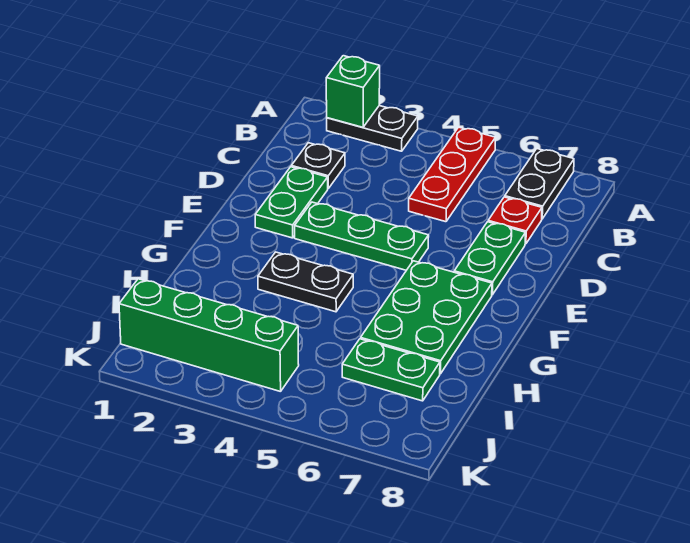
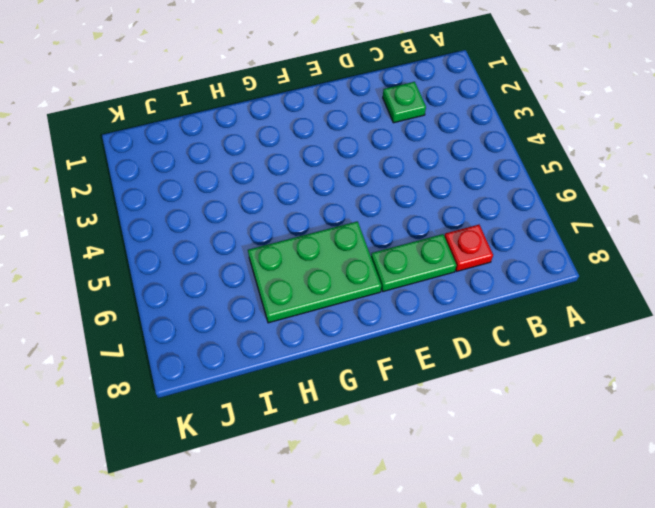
green 1x1 plate [383,82,426,123] -> black 1x1 plate [291,143,345,188]
none -> black 1x2 plate [327,106,418,151]
none -> red 1x3 plate [409,127,496,222]
none -> black 1x2 plate [505,149,574,219]

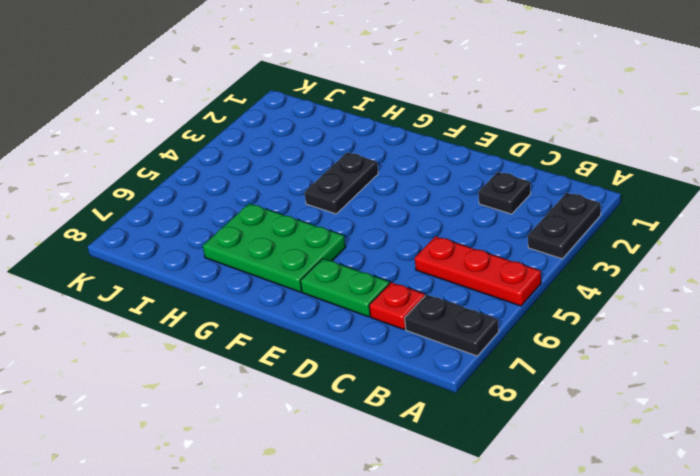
none -> green 1x2 plate [255,167,328,238]
none -> green 1x3 plate [295,202,429,270]
none -> green 1x2 plate [342,339,440,401]

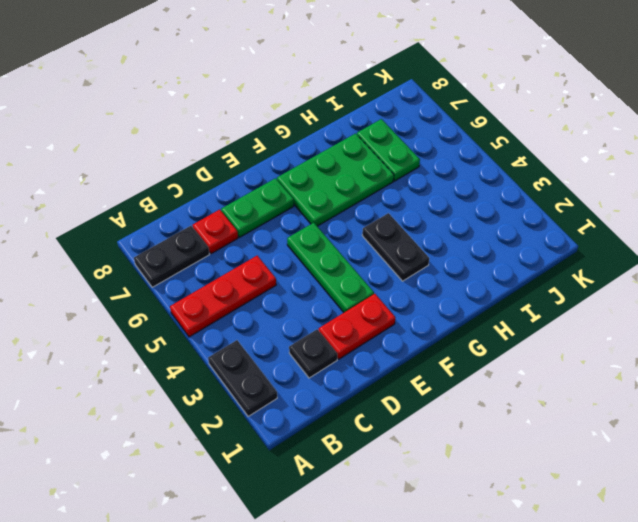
red 1x2 plate [319,294,395,359] -> green 1x2 plate [255,167,328,238]
none -> green 1x4 brick [119,279,299,392]
none -> green 1x1 brick [326,56,380,127]

